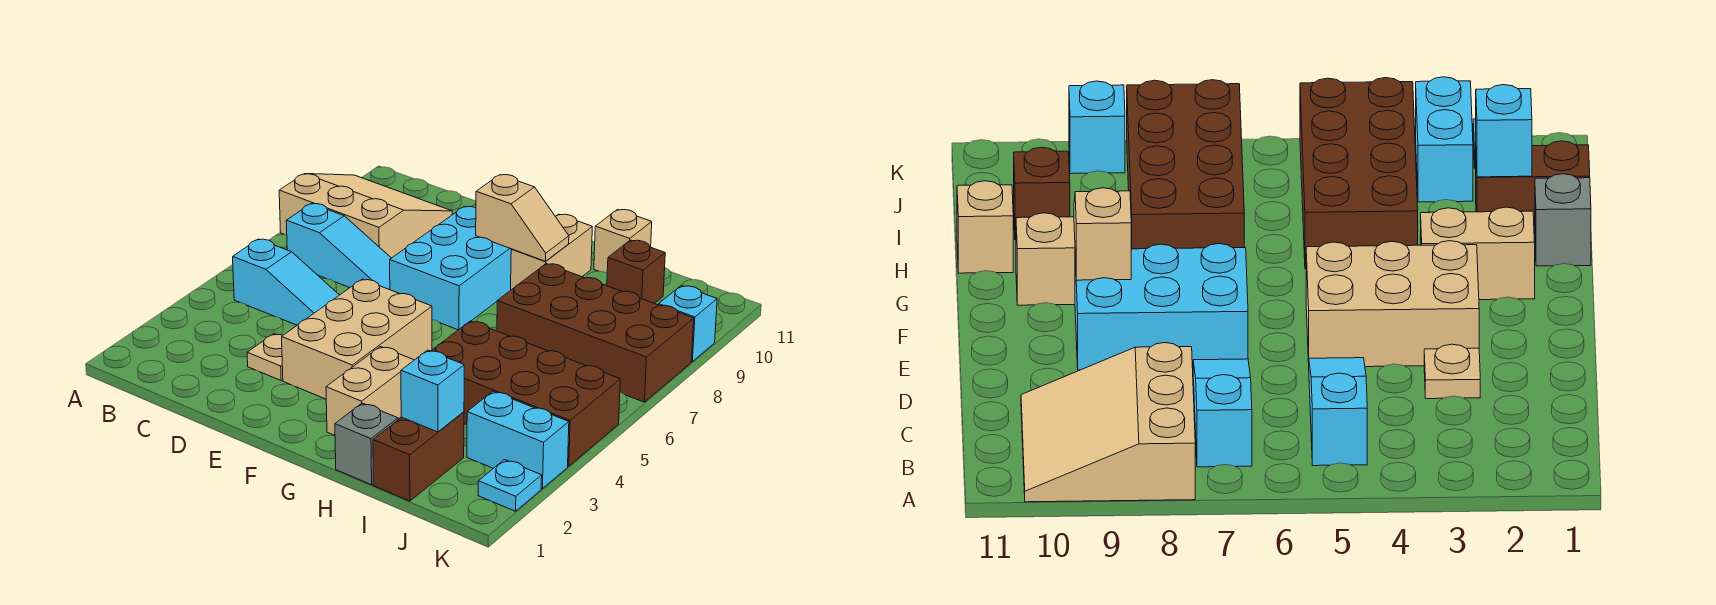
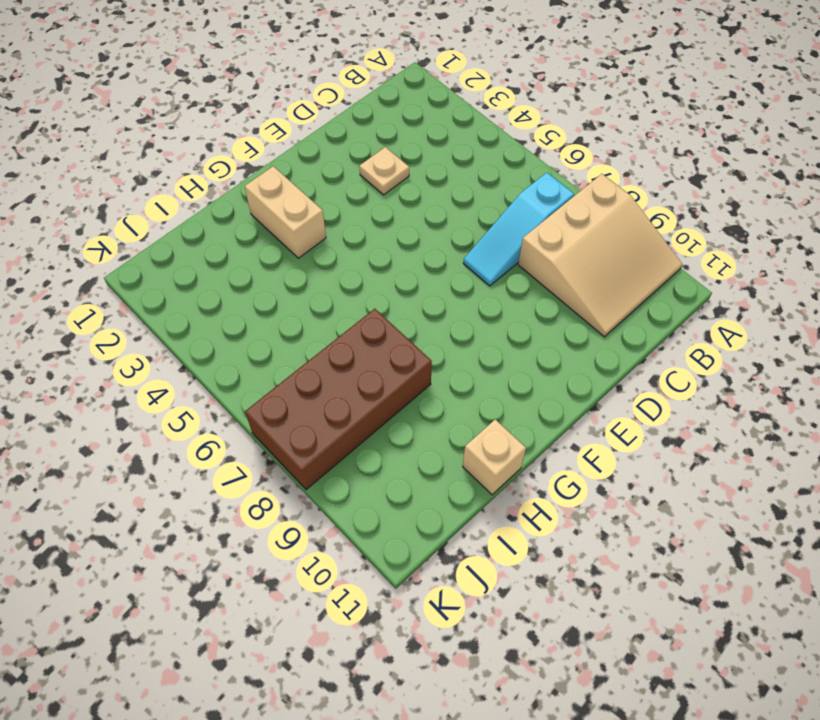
none -> cyan 1x3 slope [233,239,339,325]
none -> tan 2x3 brick [282,279,432,399]
none -> cyan 2x3 brick [390,206,511,330]

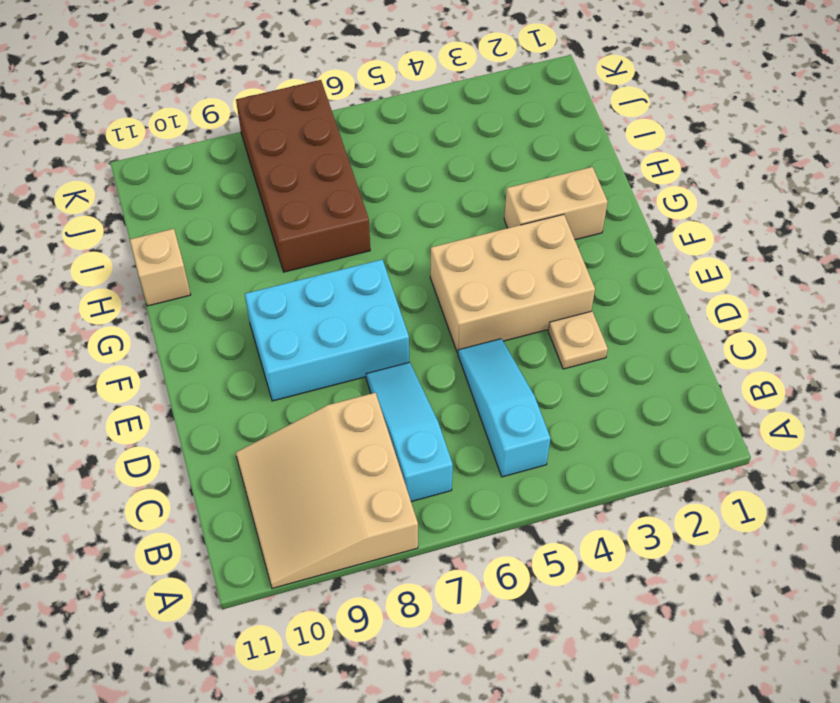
none -> tan 1x2 brick [511,214,592,290]
none -> grey 1x1 brick [335,403,398,485]
none -> brown 2x4 brick [431,321,620,466]

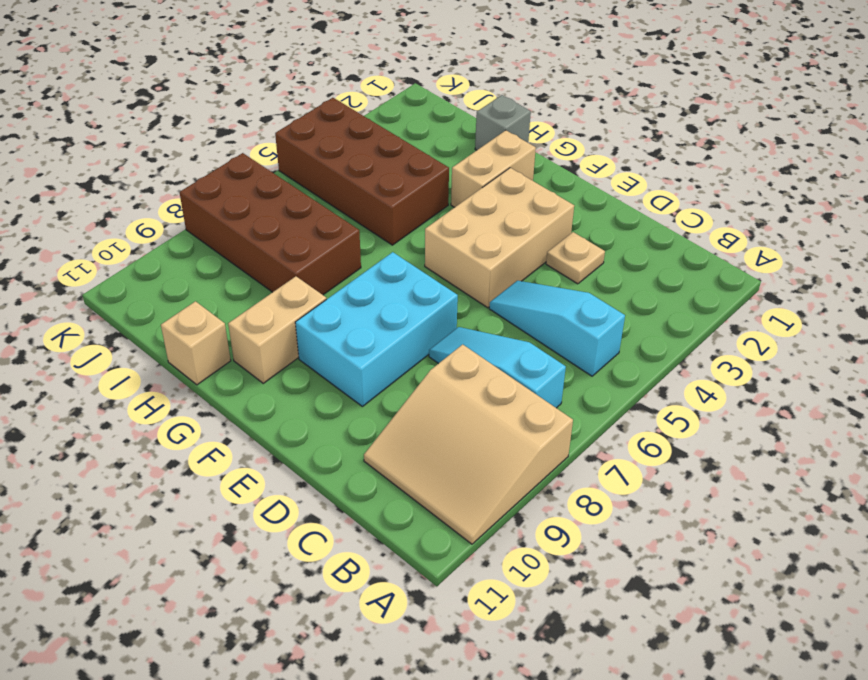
none -> brown 1x2 brick [373,412,464,501]
none -> brown 1x1 brick [607,240,665,303]
none -> cyan 1x2 brick [467,391,569,489]

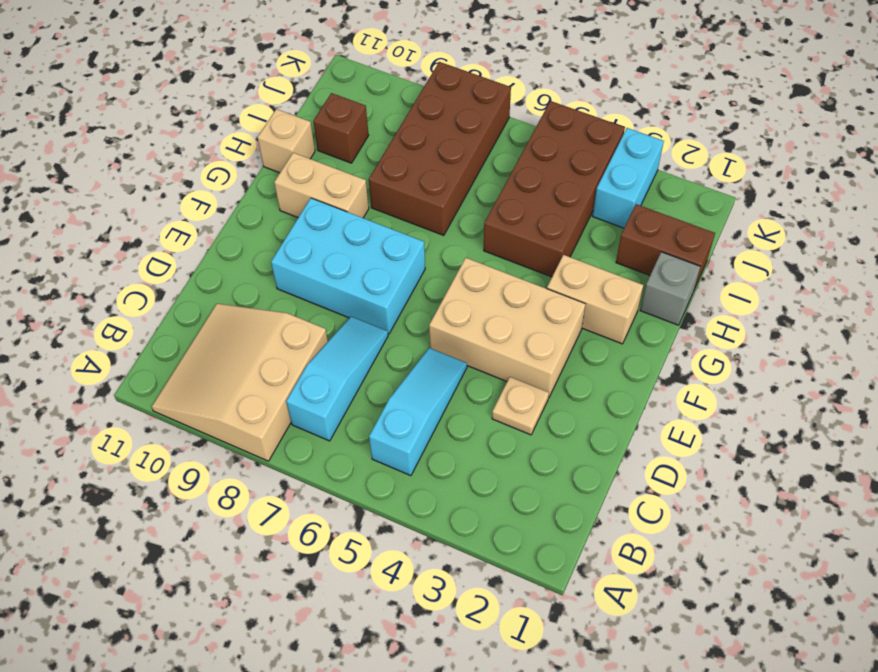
none -> cyan 1x1 plate [478,460,542,511]
none -> cyan 1x1 brick [659,286,717,361]
none -> tan 1x2 slope [476,175,569,261]

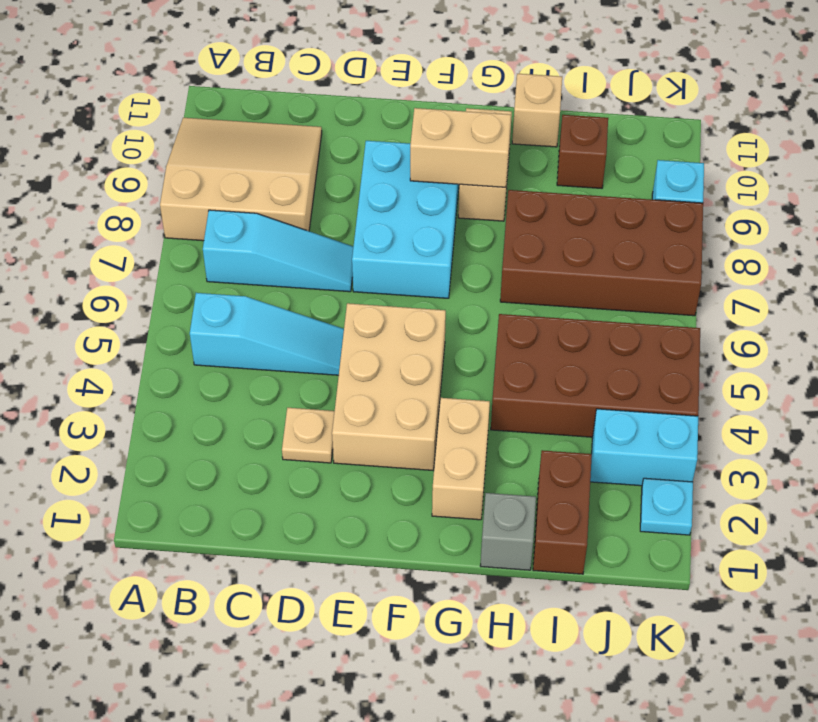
tan 1x2 brick [410,108,511,187] -> tan 1x2 slope [476,175,569,261]
none -> cyan 1x1 brick [401,350,464,432]

